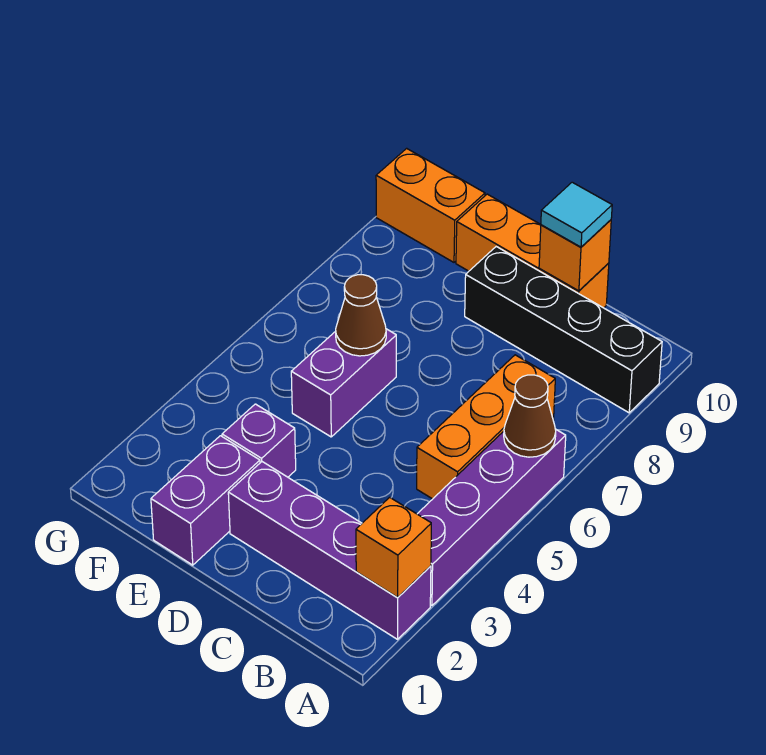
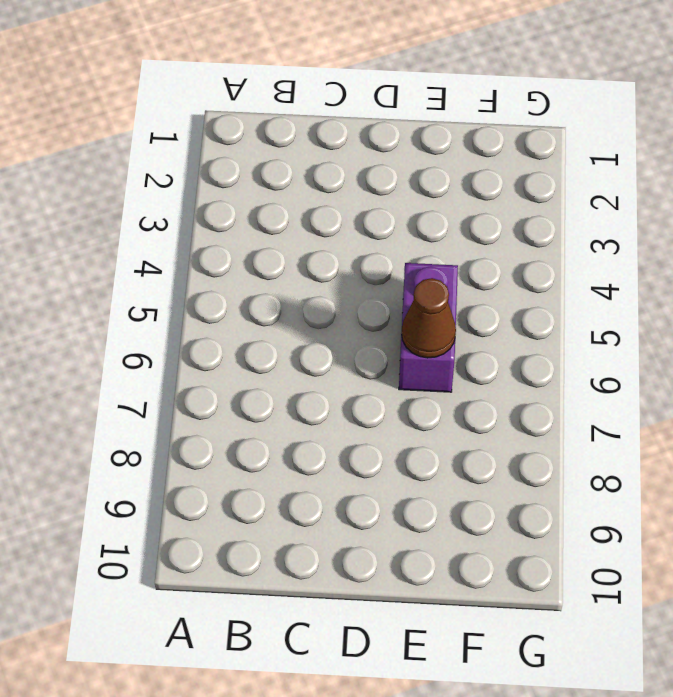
none -> purple 1x4 brick [228,462,431,639]
none -> purple 1x4 brick [418,429,566,606]
none -> black 1x4 brick [465,247,662,413]

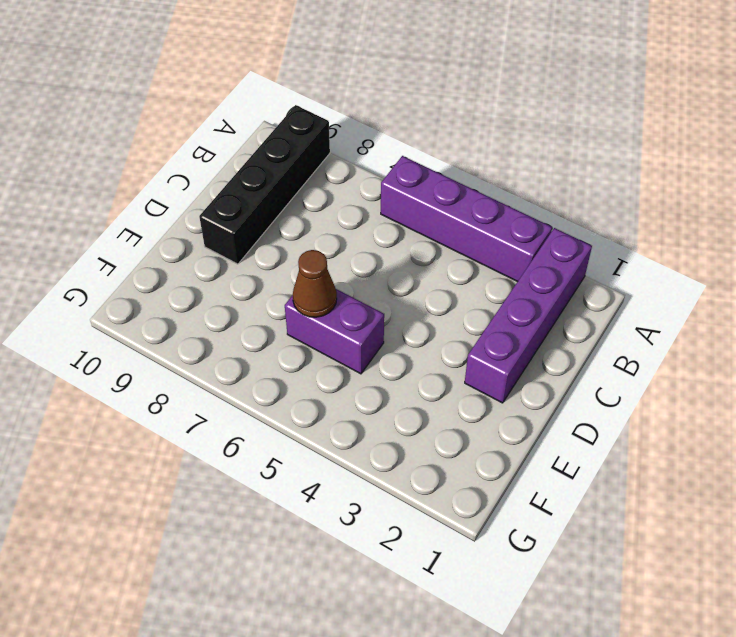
none -> orange 1x3 brick [417,355,555,499]
none -> orange 1x3 brick [456,194,609,308]
none -> purple 1x2 brick [151,436,260,565]

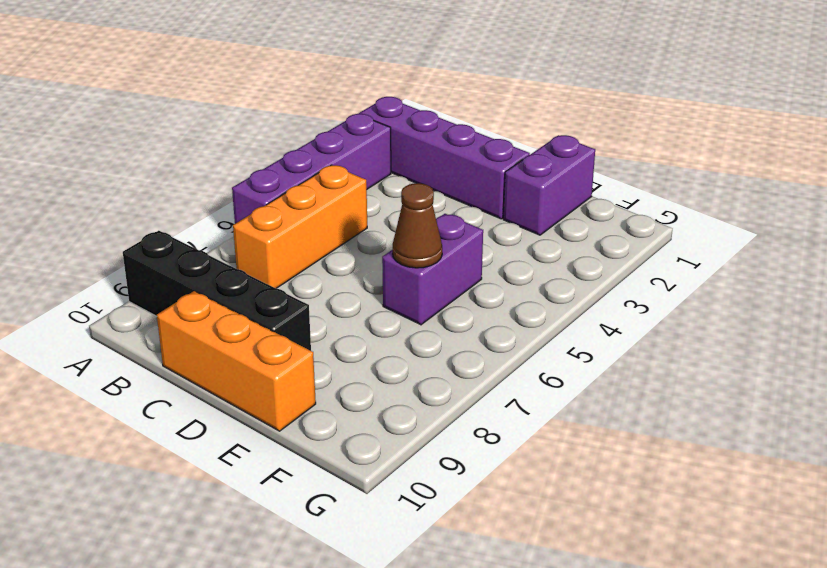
none -> purple 1x1 brick [222,404,296,477]
none -> orange 1x2 brick [376,148,485,262]
none -> orange 1x1 brick [356,497,431,598]

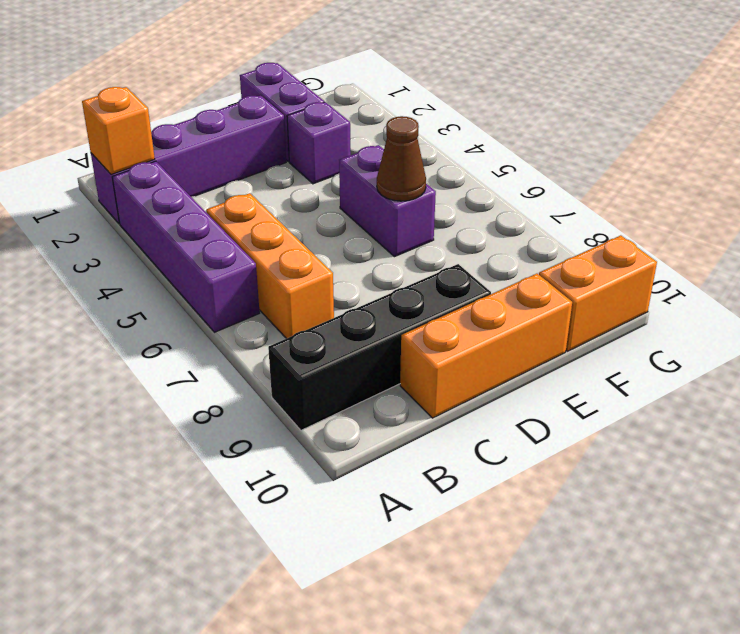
none -> brown 1x1 cone [504,375,556,457]
none -> orange 1x1 brick [539,220,611,291]
none -> cyan 1x1 tile [541,182,612,247]

